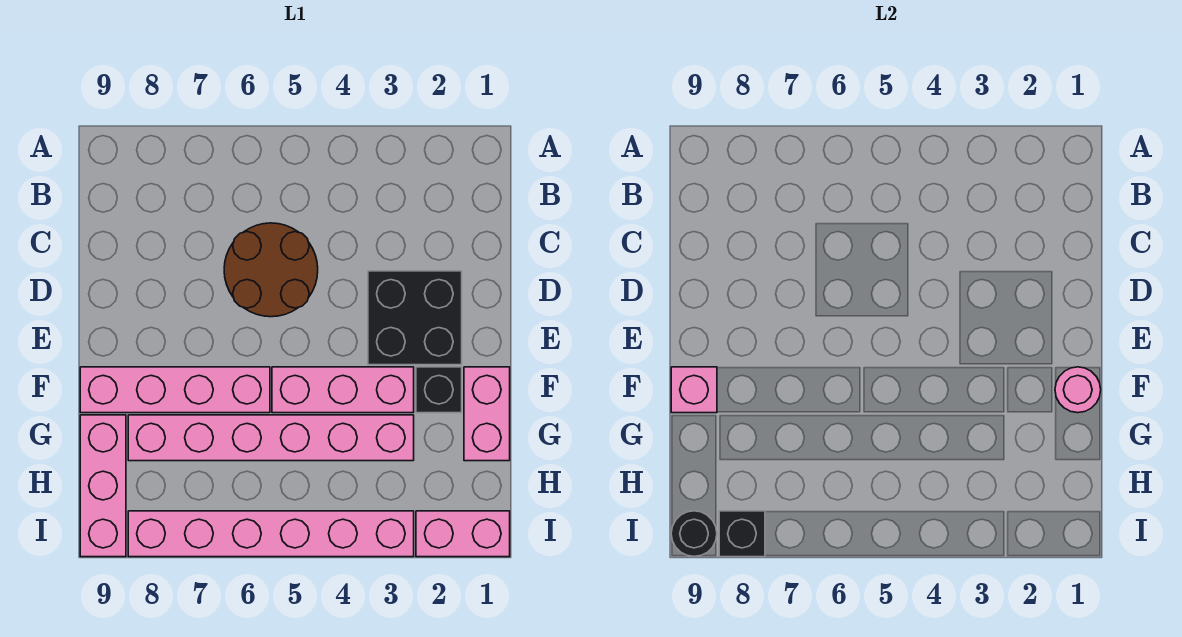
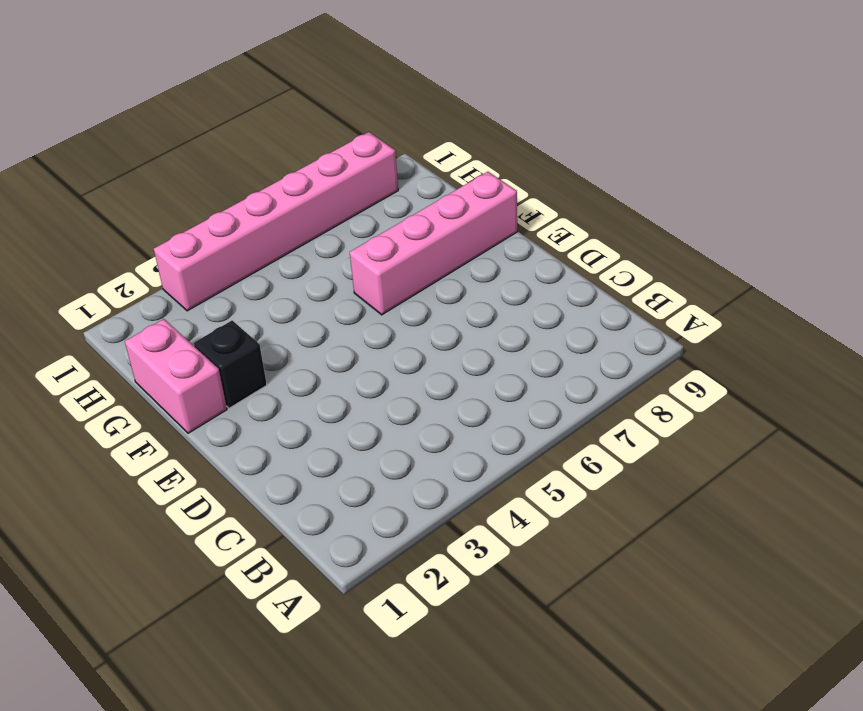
none -> brown 2x2 round brick [224,223,318,317]
none -> black 2x2 brick [368,271,462,365]
none -> pink 1x3 brick [272,367,414,413]

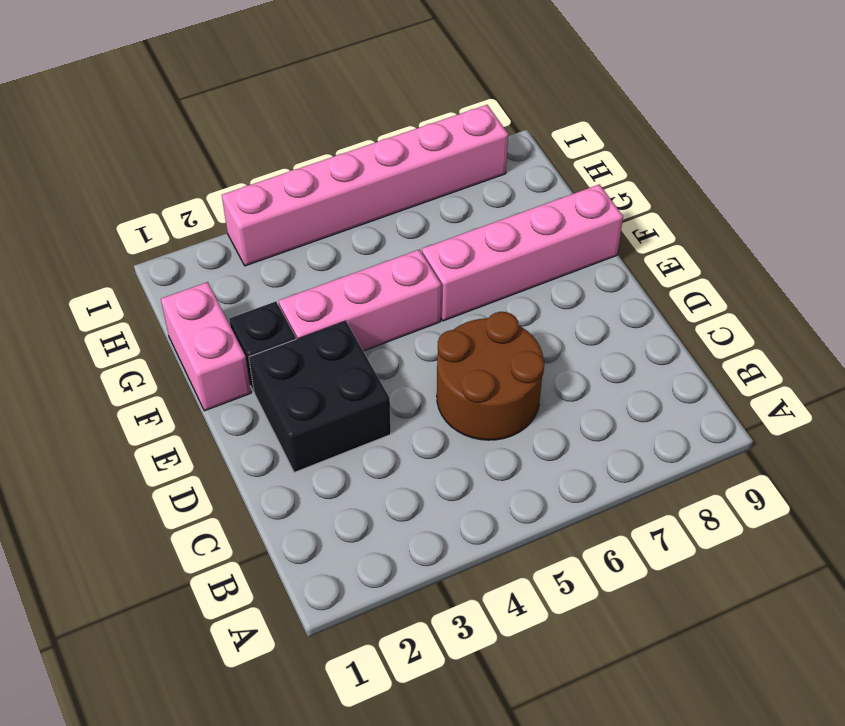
none -> pink 1x6 brick [128,415,414,461]
none -> pink 1x3 brick [80,415,126,557]
none -> pink 1x2 brick [416,511,510,557]

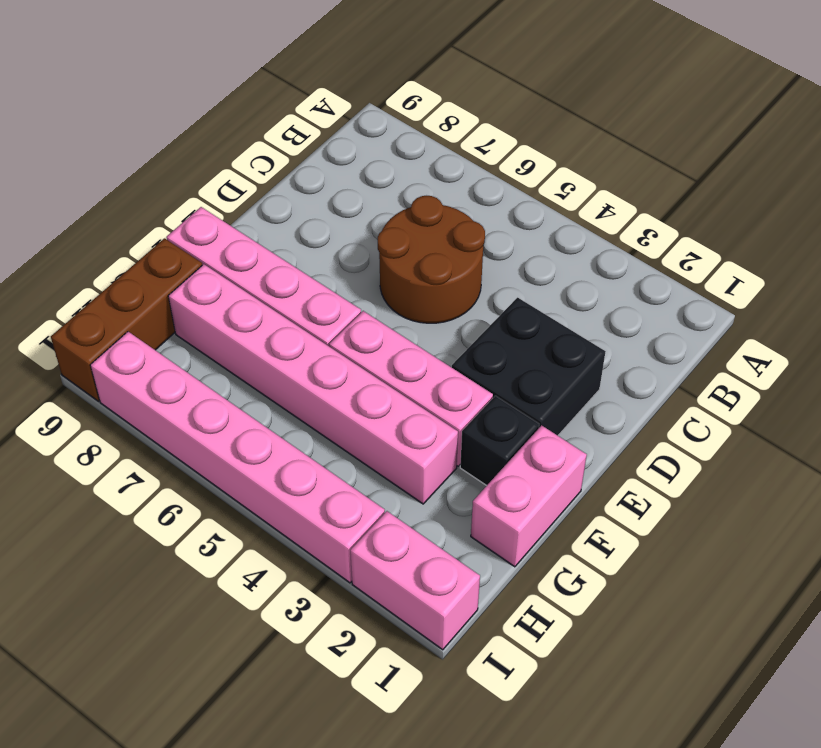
brown 1x3 brick [51,238,202,401] -> pink 1x3 brick [80,415,126,557]
none -> pink 1x1 round brick [1055,367,1101,413]
none -> pink 1x1 brick [671,367,717,413]
none -> black 1x1 brick [719,511,765,557]

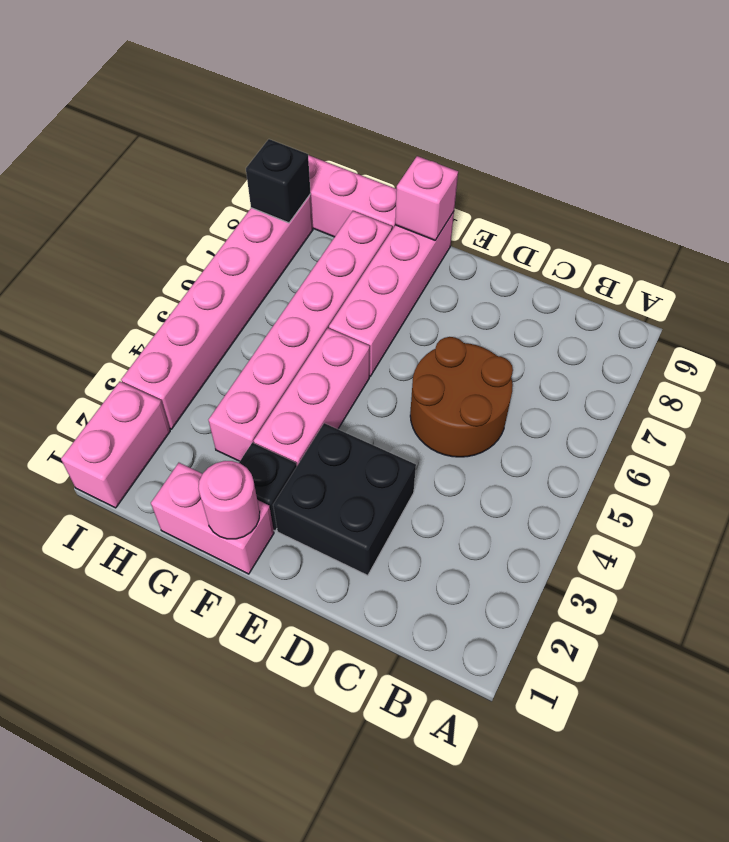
none -> black 1x1 round brick [671,511,717,556]

